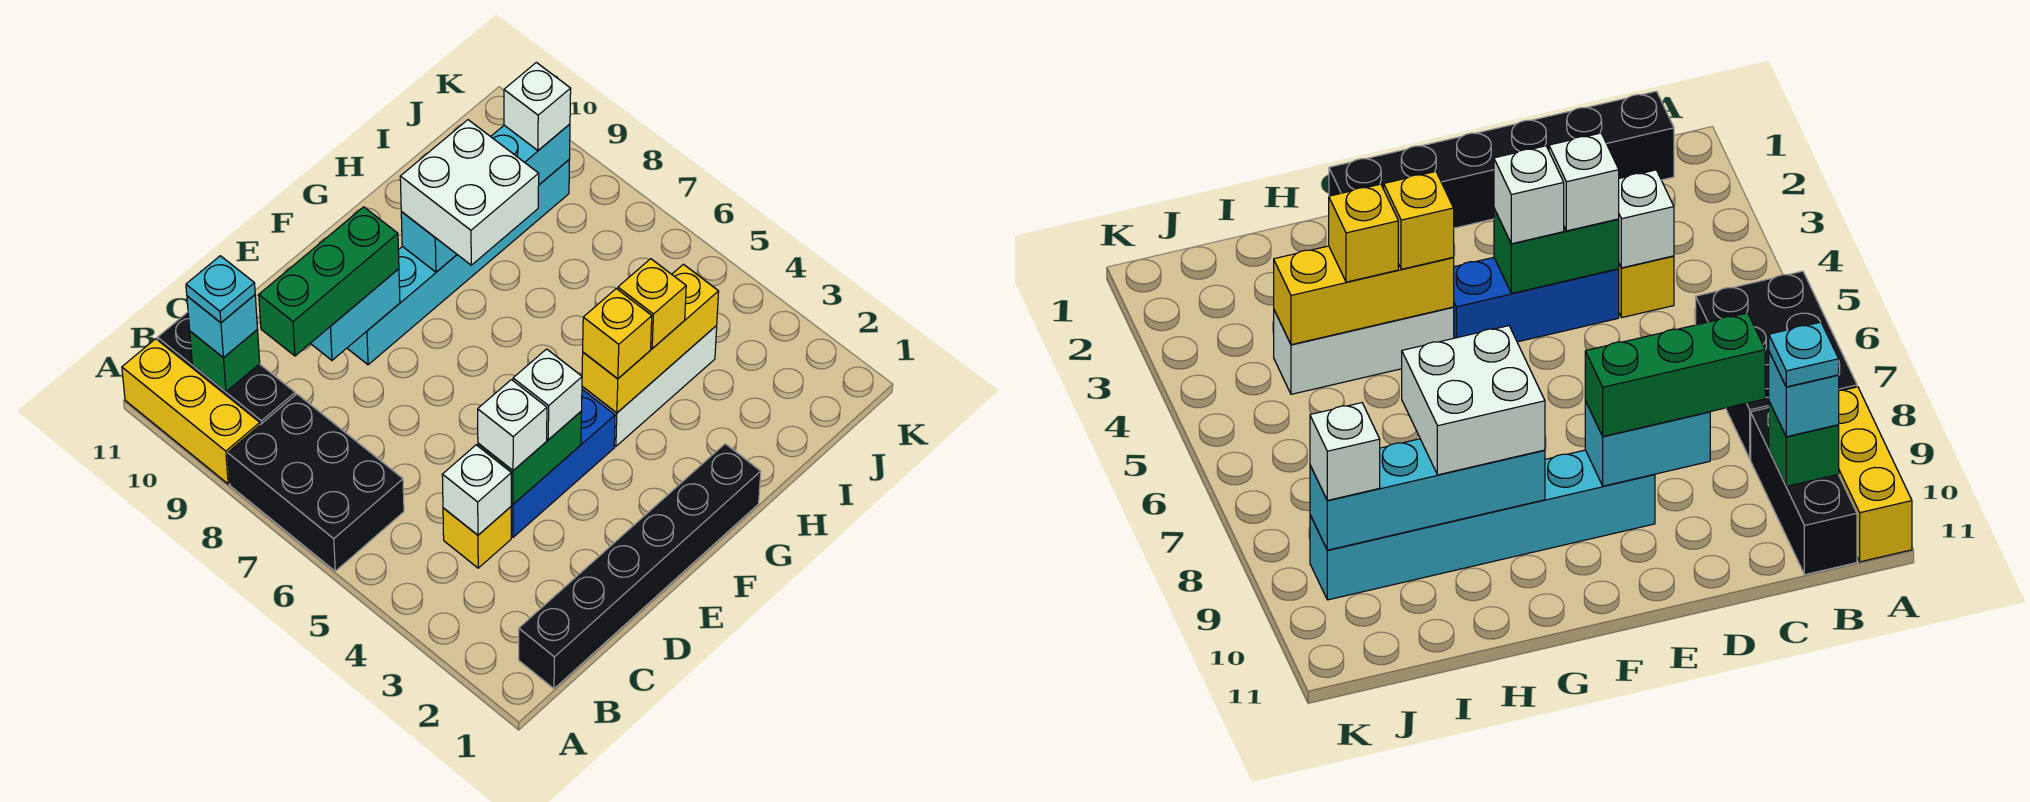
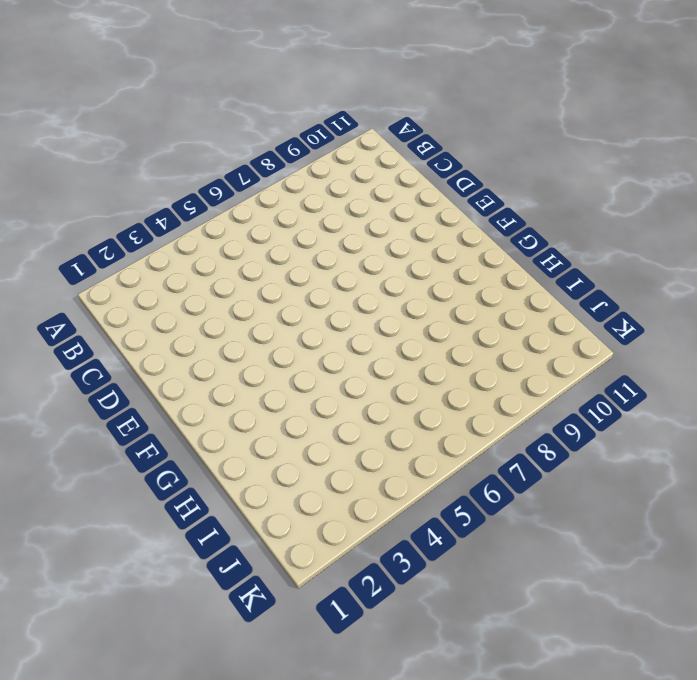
none -> black 2x3 brick [228,394,404,571]
none -> yellow 1x3 brick [122,339,260,484]
none -> black 1x6 brick [519,444,761,689]

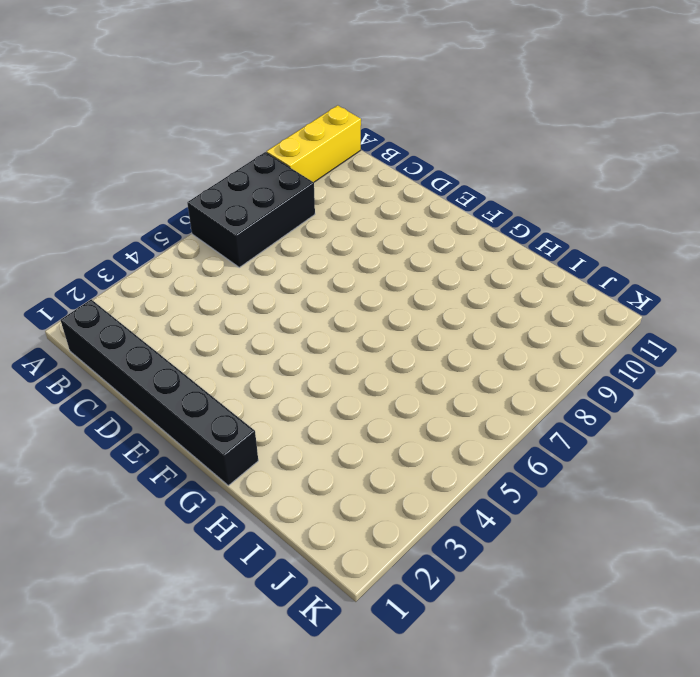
none -> black 1x3 brick [158,312,295,425]
none -> yellow 1x1 brick [443,507,511,568]
none -> blue 1x3 brick [511,389,615,537]

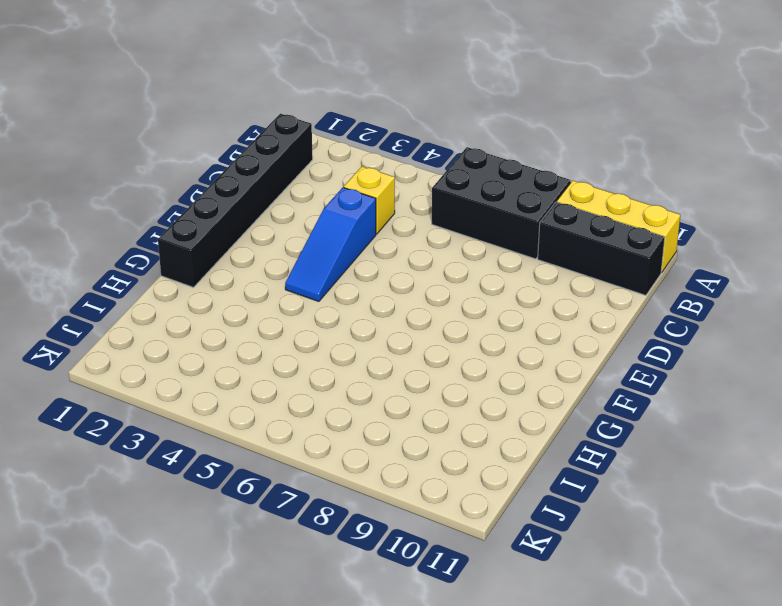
blue 1x3 slope [285,187,376,301] -> blue 1x3 brick [511,389,615,537]
none -> cyan 1x6 brick [347,160,569,365]
none -> white 1x3 brick [582,326,717,446]
none -> green 1x1 brick [190,330,260,392]

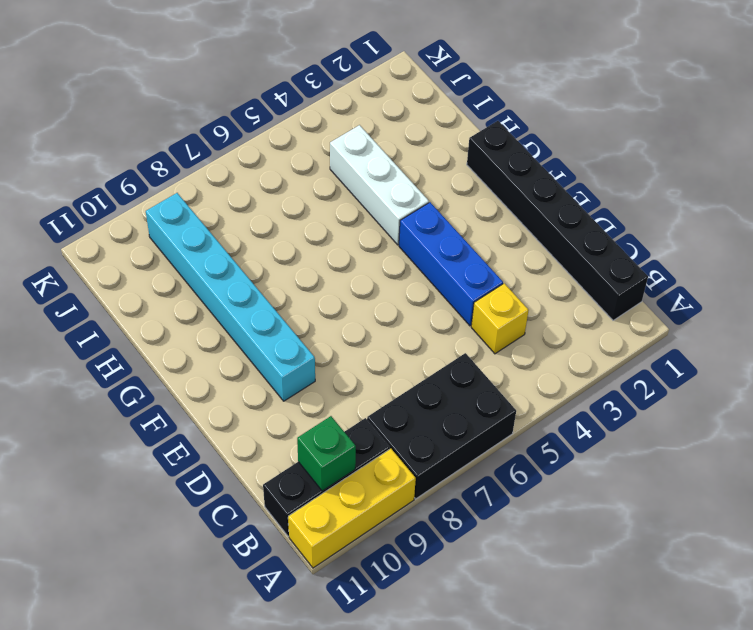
none -> white 1x1 brick [442,445,511,535]
none -> green 1x2 brick [478,411,582,504]
none -> cyan 1x2 brick [310,269,400,360]

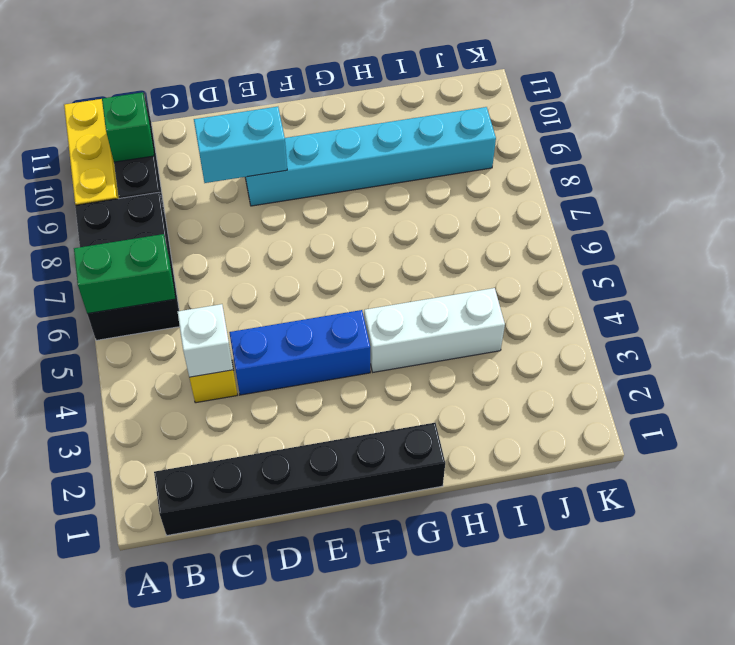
green 1x2 brick [74,234,175,314] -> green 1x2 brick moved to [478,411,582,504]
none -> yellow 1x3 brick [582,264,719,413]
none -> cyan 1x4 brick [401,124,570,272]
none -> cyan 1x1 brick [187,295,257,357]

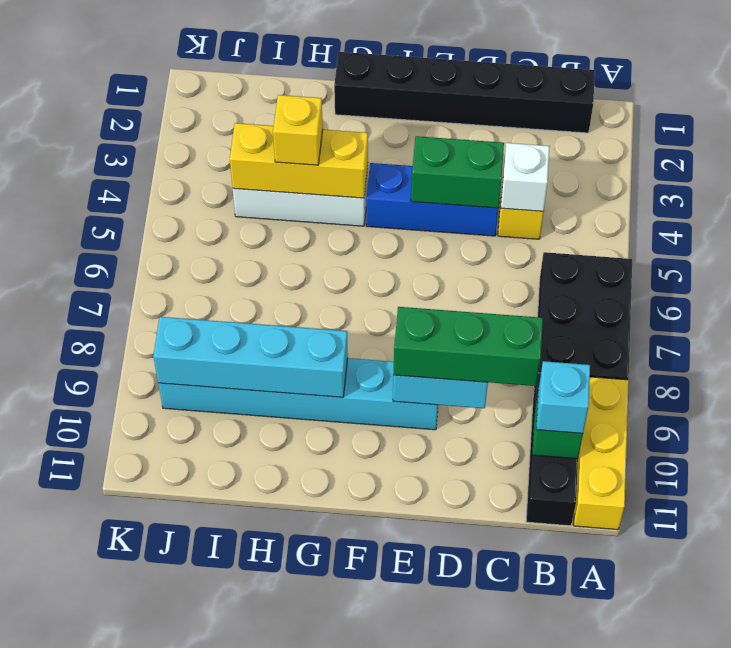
none -> white 1x1 brick [478,380,547,471]
none -> white 1x1 brick [513,349,582,440]
none -> yellow 1x1 brick [583,289,652,379]

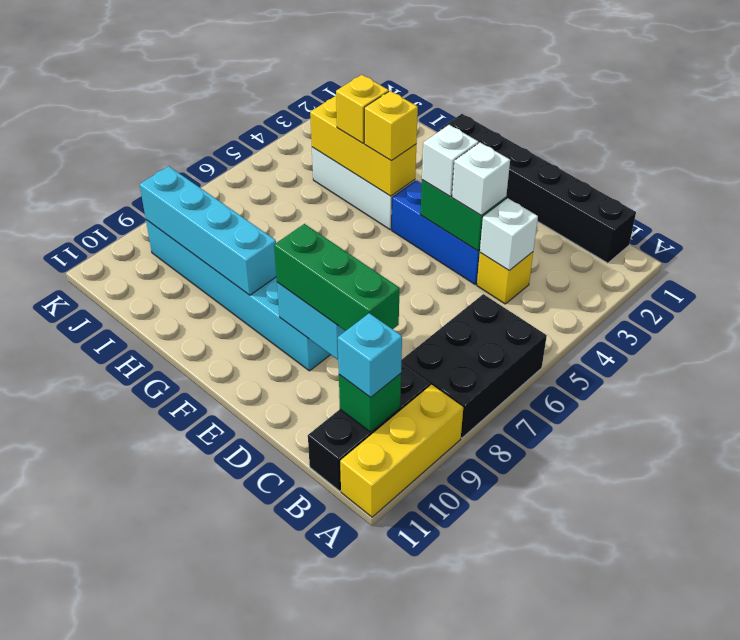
none -> white 2x2 brick [400,120,539,265]
none -> white 1x1 brick [504,62,571,150]
none -> cyan 1x1 plate [186,256,255,323]

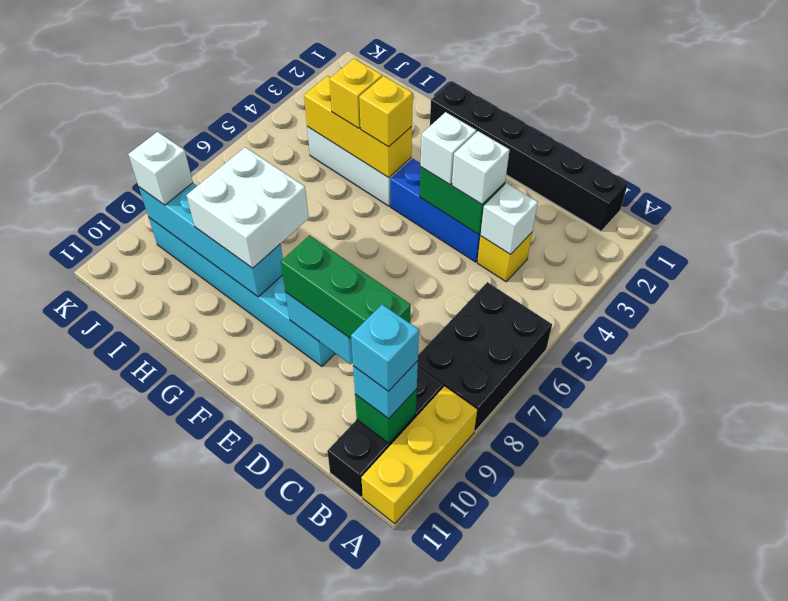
cyan 1x1 brick [351,304,419,391] -> cyan 1x1 plate [186,256,255,323]

